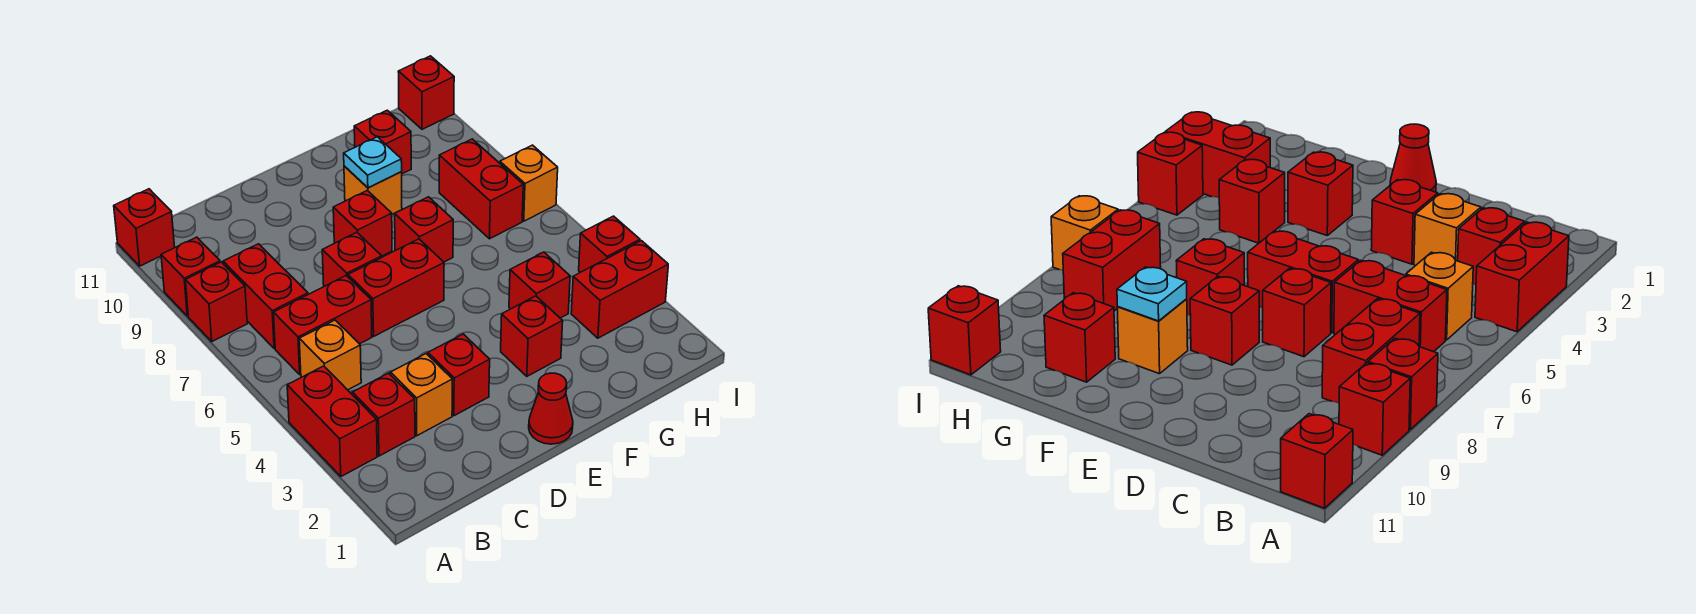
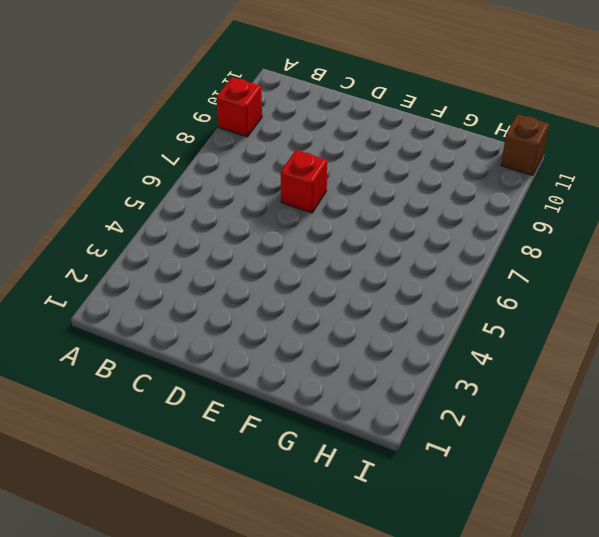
brown 1x1 brick [501,114,549,175] -> red 1x1 brick [398,56,454,129]
none -> red 1x2 brick [287,366,377,476]
none -> red 1x1 brick [186,262,247,341]
none -> red 1x1 brick [114,189,175,266]

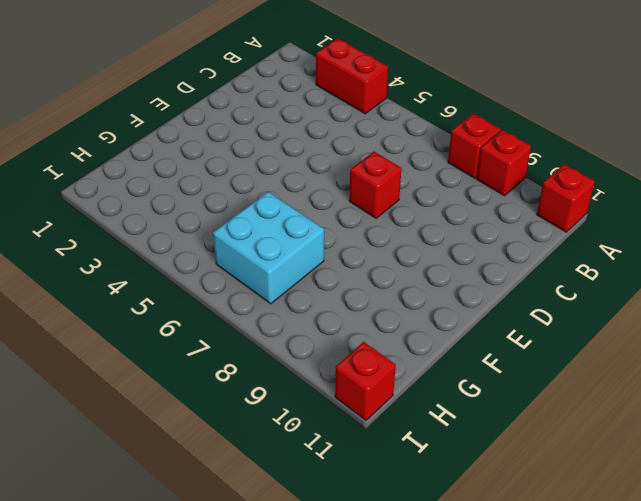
cyan 2x2 brick [213,192,324,304] -> red 1x2 brick [439,139,523,239]
none -> red 1x1 brick [352,373,415,456]
none -> orange 1x1 brick [299,320,361,390]
none -> red 1x2 brick [273,276,372,374]

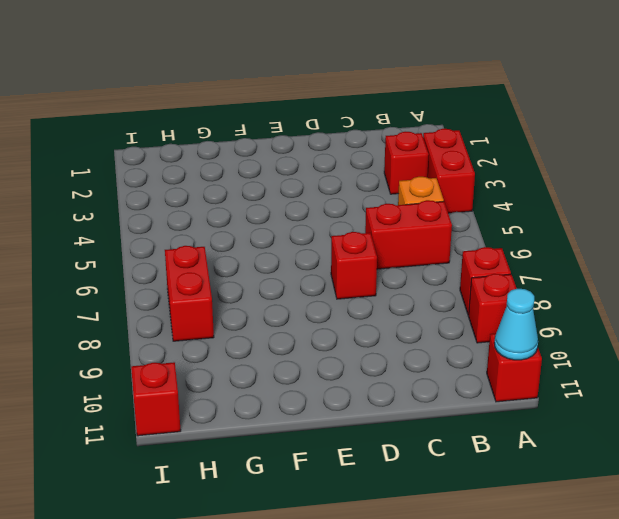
cyan 1x1 cone [494,289,538,360] -> none
none -> red 1x2 brick [223,244,308,349]
none -> orange 1x1 brick [390,354,452,436]
none -> red 1x1 brick [428,334,490,416]

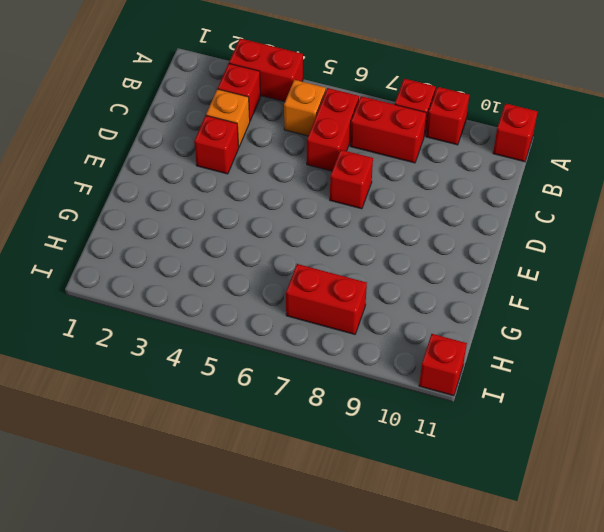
none -> red 1x2 brick [348,239,444,336]
none -> red 1x1 cone [529,373,573,444]
none -> red 1x1 brick [333,190,392,256]

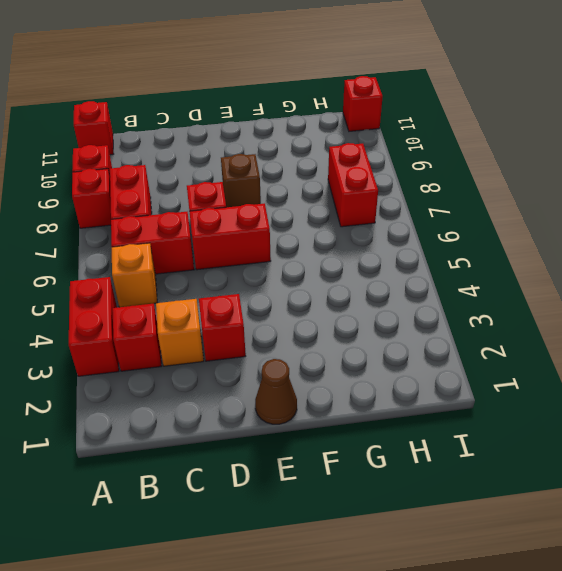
brown 1x1 cone [255,359,297,424] -> red 1x1 cone [529,373,573,444]
brown 1x1 brick [221,154,261,207] -> red 1x1 brick [333,190,392,256]
none -> red 1x1 brick [501,296,563,376]
none -> red 1x1 brick [395,197,453,262]
none -> orange 1x1 brick [344,166,402,214]

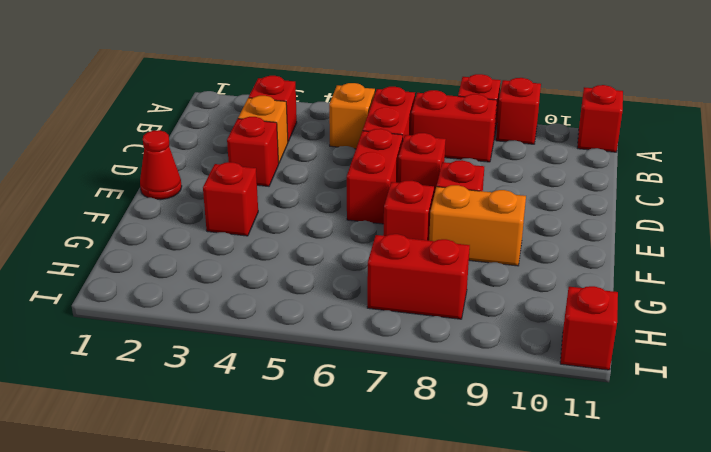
orange 1x2 brick [429,185,526,266] -> orange 1x1 brick [344,166,402,214]
none -> red 1x2 brick [287,366,377,476]
none -> red 1x1 brick [509,252,570,318]
none -> red 1x1 brick [354,110,411,174]

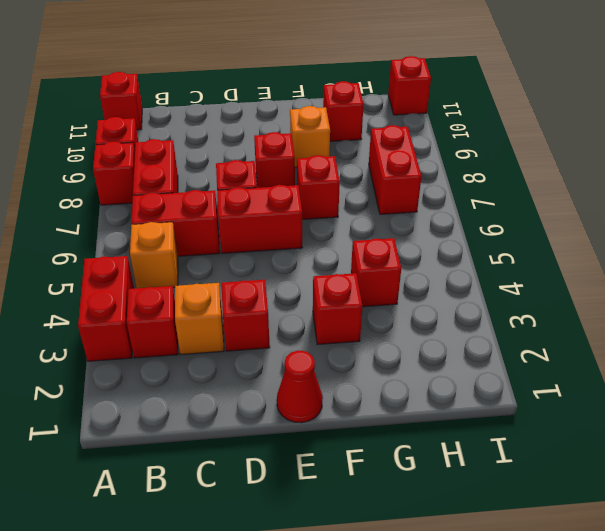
none -> red 1x2 brick [571,241,668,338]
none -> red 1x1 brick [579,216,640,272]
none -> orange 1x1 brick [500,145,558,221]

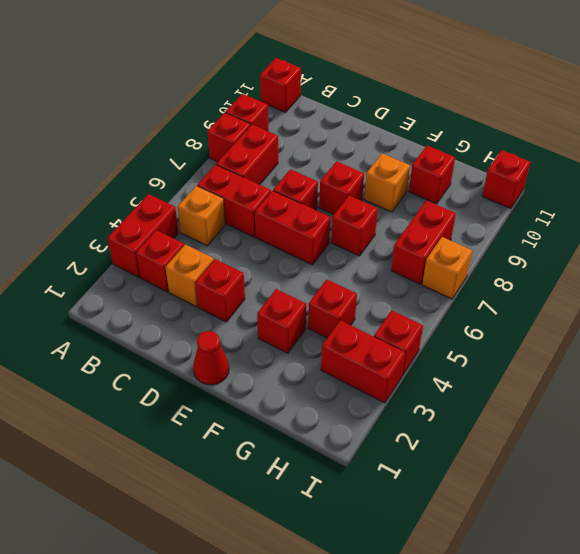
none -> cyan 1x1 plate [344,137,402,188]

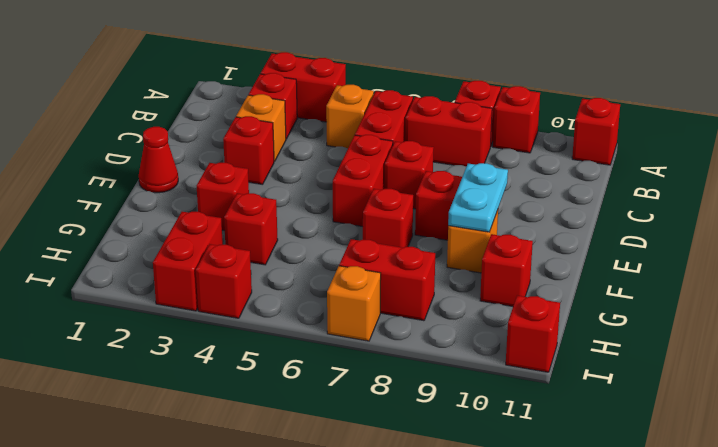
cyan 1x2 plate [448,163,508,232] -> cyan 1x1 plate [344,137,402,188]

